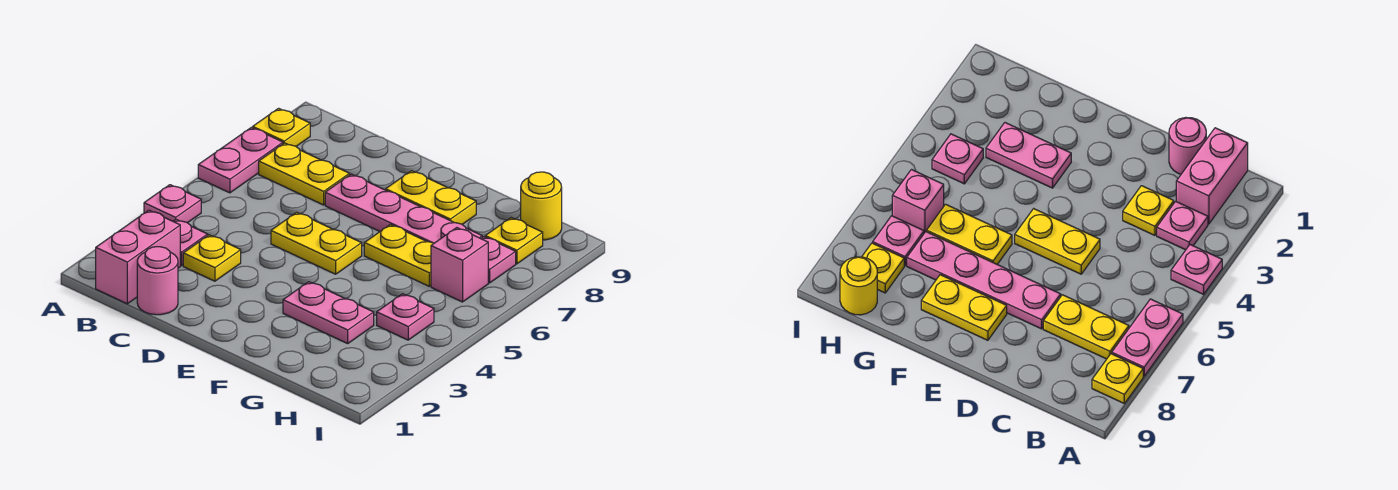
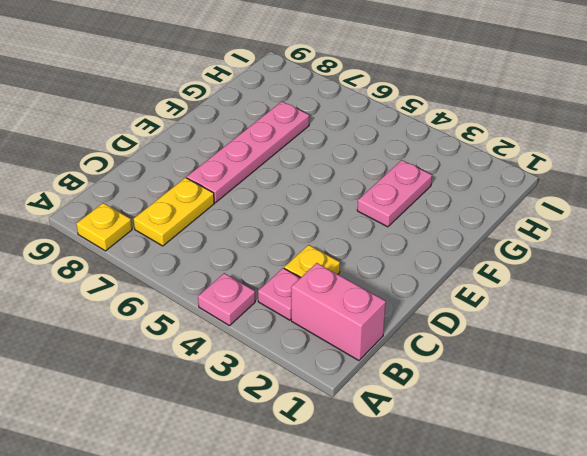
none -> pink 1x2 plate [198,127,283,193]
none -> pink 1x1 round brick [137,247,178,315]
none -> yellow 1x2 plate [271,212,362,274]

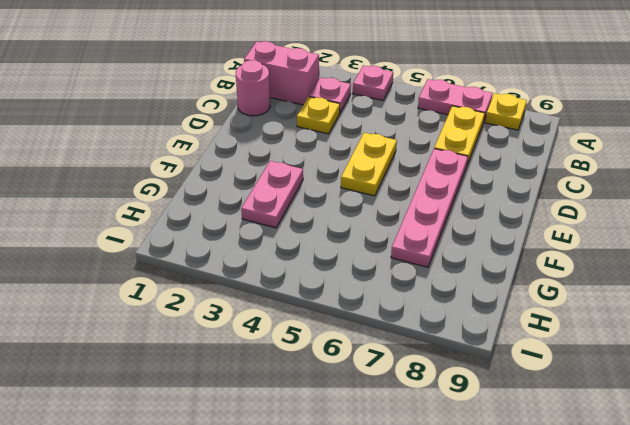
none -> yellow 1x2 plate [386,171,476,224]
none -> yellow 1x2 plate [364,224,434,286]
none -> pink 1x1 plate [377,294,434,340]

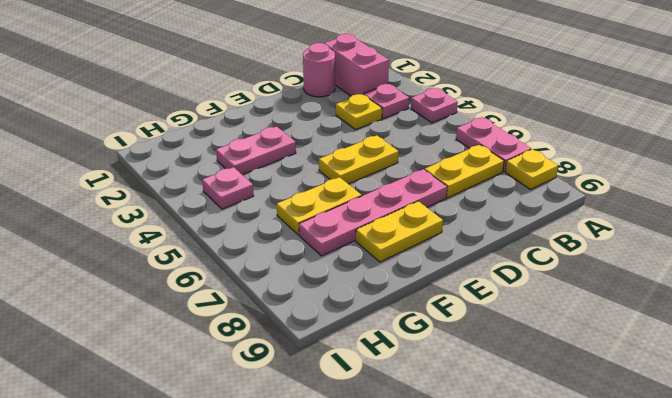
none -> pink 1x1 brick [431,228,488,302]
none -> pink 1x1 plate [481,237,516,283]
none -> yellow 1x1 plate [485,218,543,264]

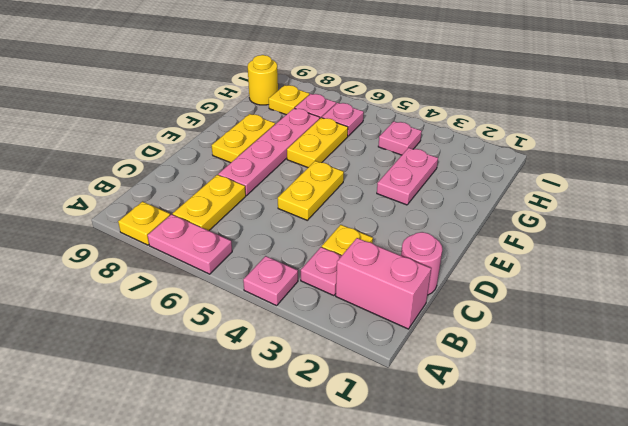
pink 1x1 plate [322,103,364,136] -> pink 1x1 brick [431,228,488,302]

